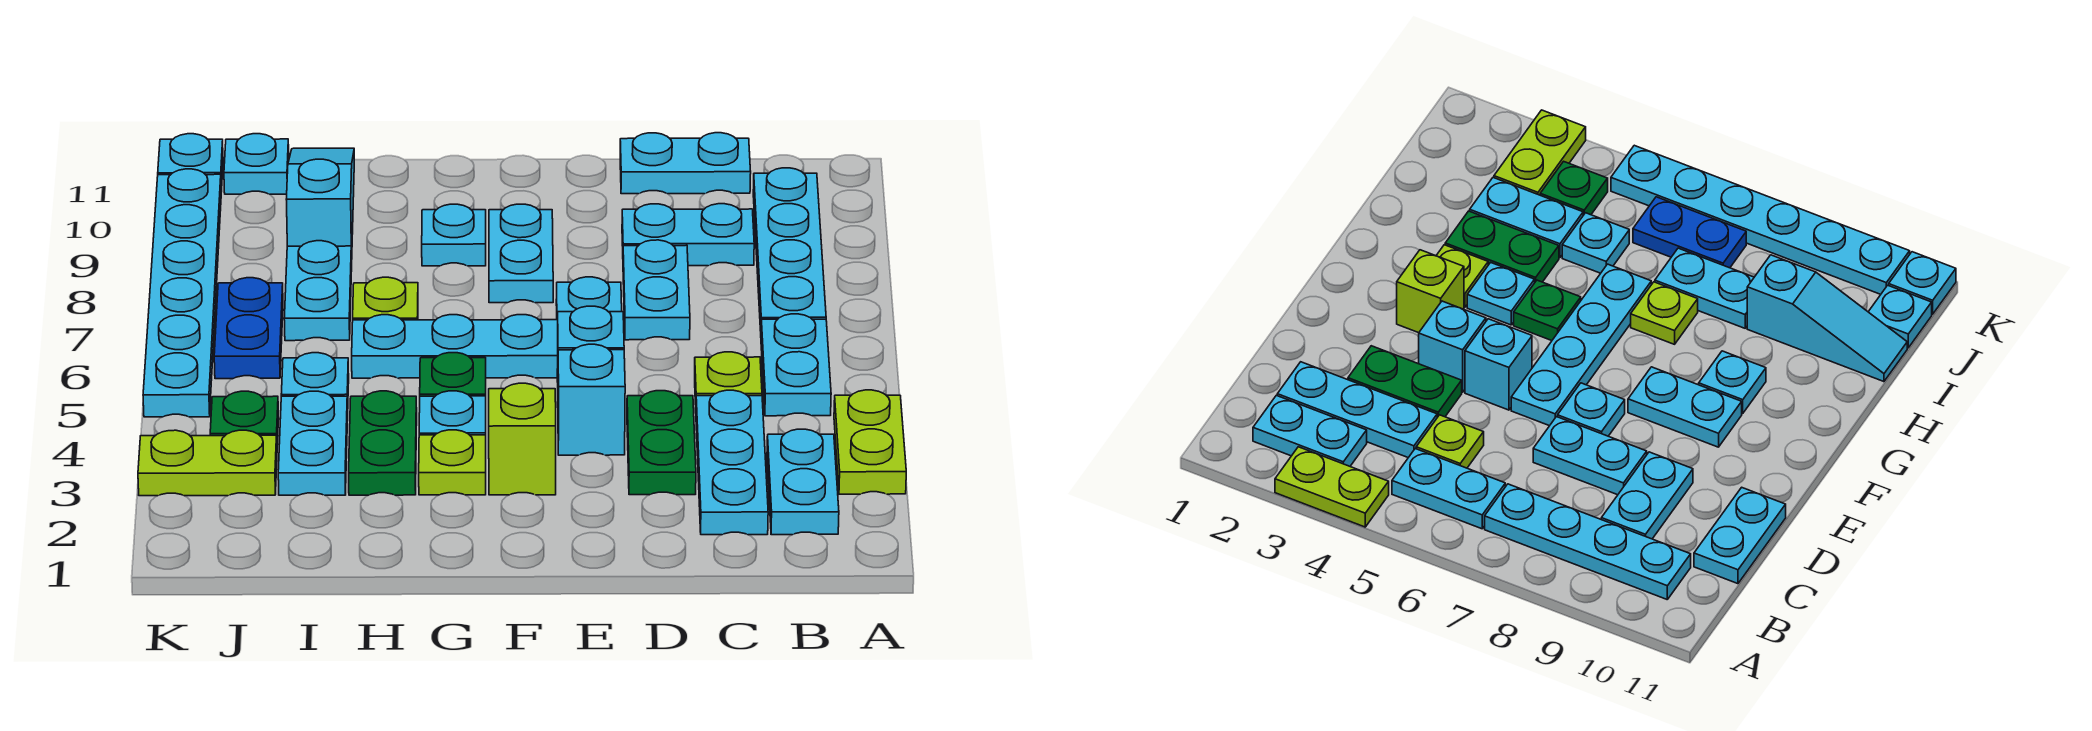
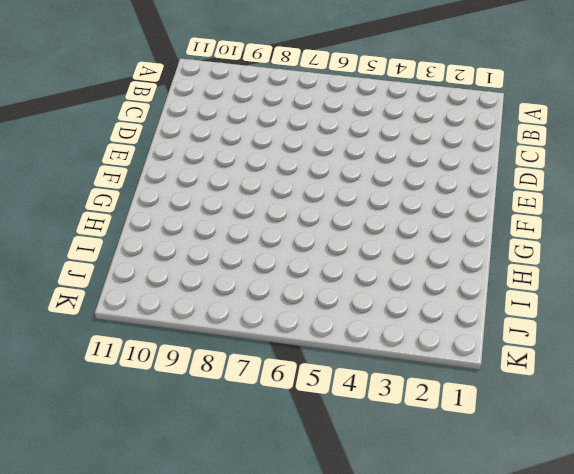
none -> lime 1x2 plate [834,390,906,494]
none -> cyan 1x2 plate [767,429,839,535]
none -> cyan 1x2 plate [761,314,831,416]
none -> cyan 1x4 plate [753,168,826,331]

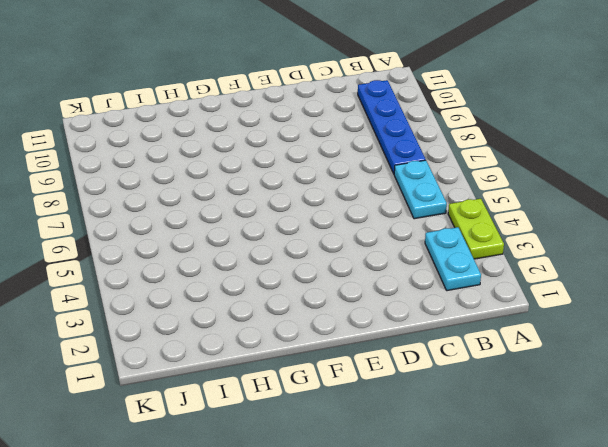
blue 1x4 plate [358,80,426,174] -> cyan 1x4 plate [753,168,826,331]
none -> cyan 1x3 plate [696,390,768,535]
none -> lime 1x1 plate [695,352,762,405]
none -> cyan 1x2 plate [622,204,754,266]
none -> cyan 1x2 plate [620,133,751,194]

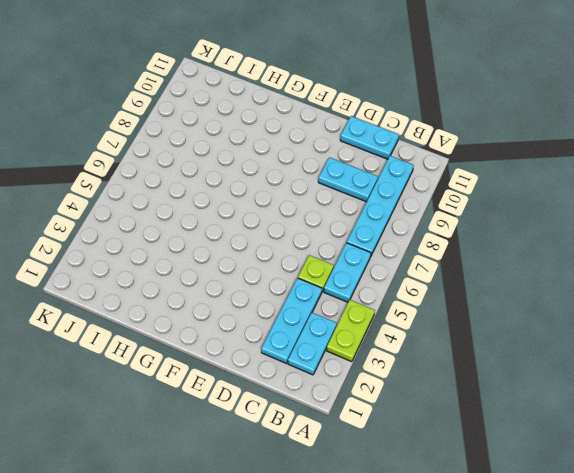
none -> green 1x2 plate [627,391,696,495]
none -> cyan 1x2 plate [623,240,690,340]
none -> cyan 1x1 brick [558,344,625,455]
none -> cyan 1x1 brick [557,306,624,382]

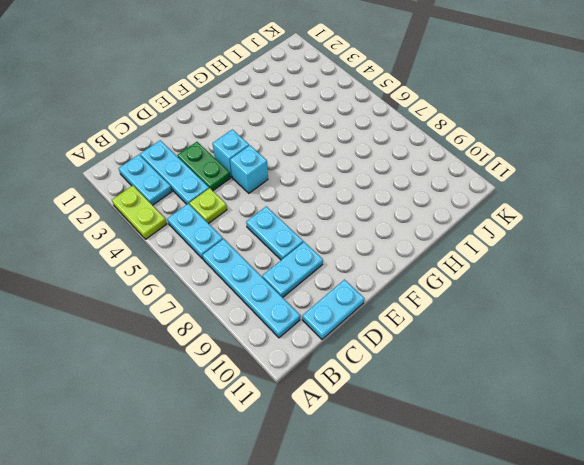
none -> cyan 1x4 plate [352,315,558,378]
none -> cyan 1x1 plate [556,277,622,320]
none -> lime 1x1 brick [489,383,556,495]
none -> cyan 1x2 plate [489,204,553,303]

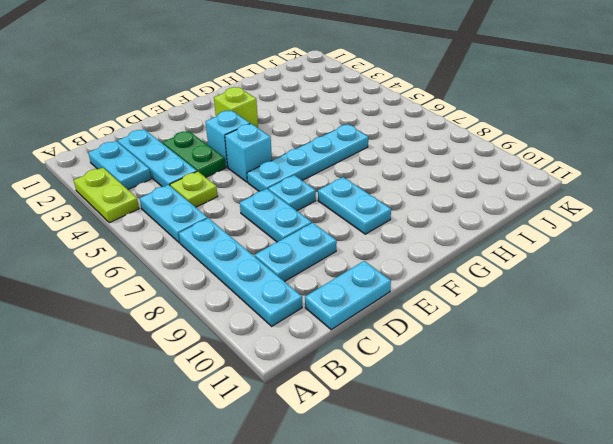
none -> lime 1x1 plate [419,430,486,495]
none -> cyan 1x1 plate [419,391,486,435]
none -> green 1x1 plate [420,353,486,396]
none -> cyan 1x1 plate [422,204,486,266]

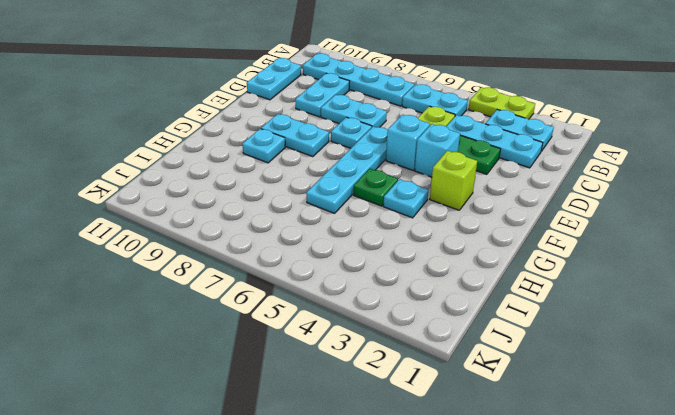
none -> lime 1x1 plate [419,430,486,495]
none -> green 1x2 plate [349,391,417,495]
none -> lime 1x1 plate [353,277,418,320]
none -> cyan 1x2 plate [278,391,348,495]

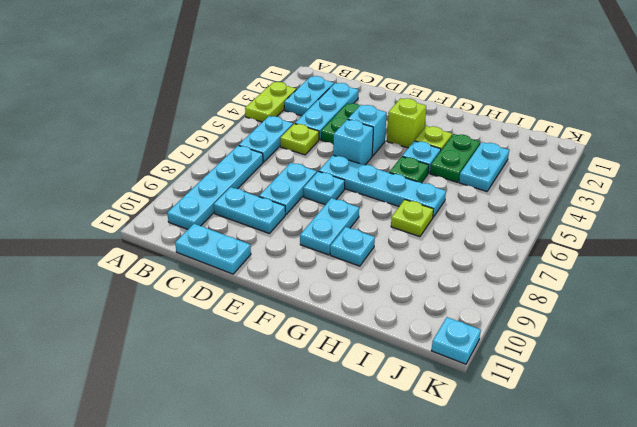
none -> cyan 1x1 plate [281,353,349,414]
none -> cyan 1x2 plate [284,241,352,341]
none -> cyan 1x3 slope [286,148,354,261]
none -> lime 1x2 plate [138,430,277,496]

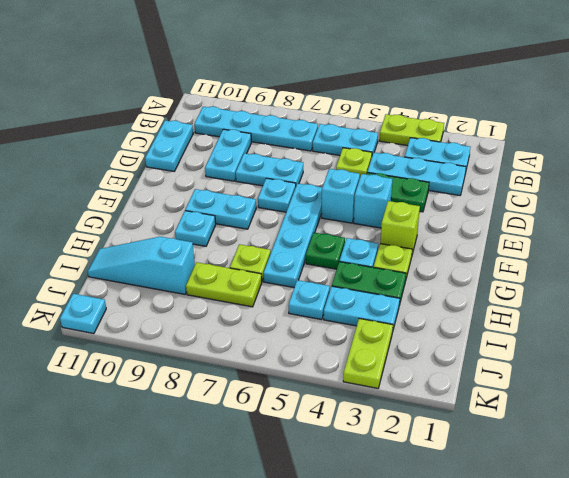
lime 1x2 plate [186,262,262,307] -> cyan 1x2 plate [284,241,352,341]
none -> green 1x1 plate [210,391,279,444]
none -> blue 1x2 plate [214,278,283,379]
none -> cyan 1x1 plate [224,134,289,194]
none -> cyan 1x6 plate [143,169,221,417]

